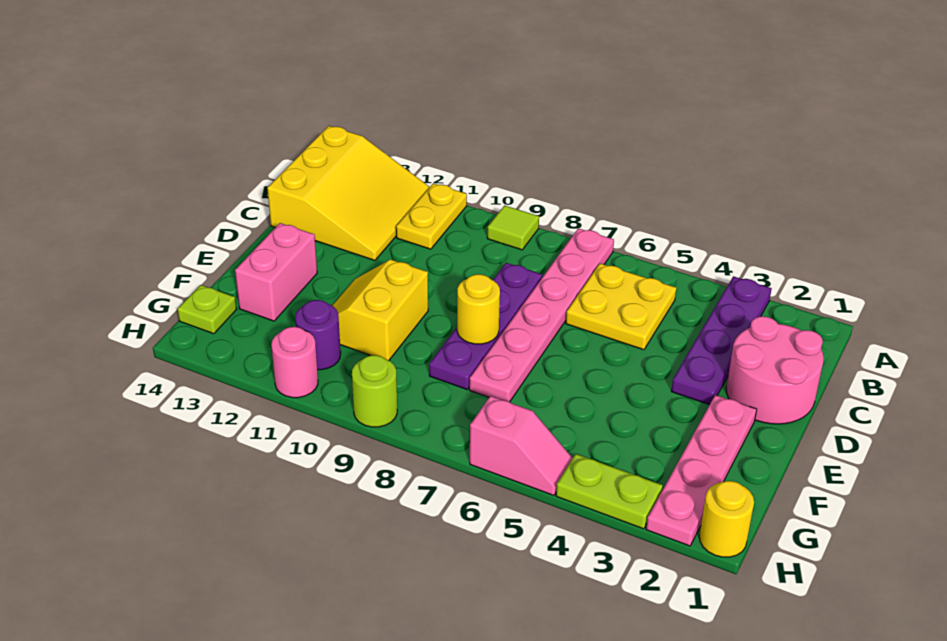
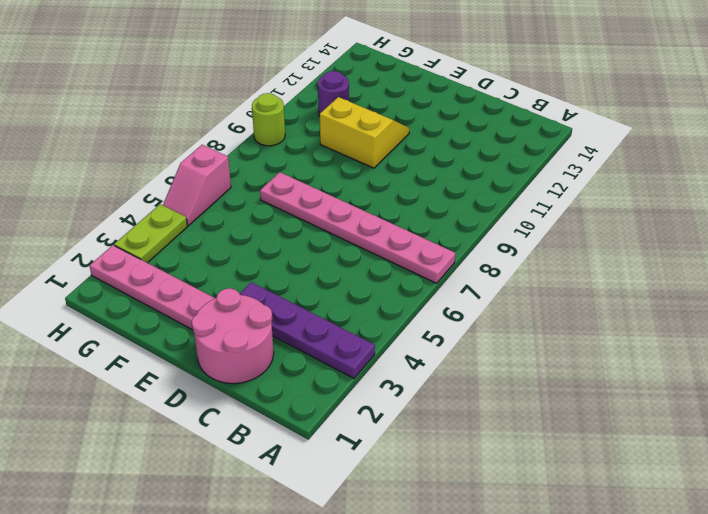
none -> lime 1x1 tile [487,205,539,250]
none -> yellow 1x2 plate [396,183,467,249]
none -> yellow 3x3 slope [267,126,429,260]

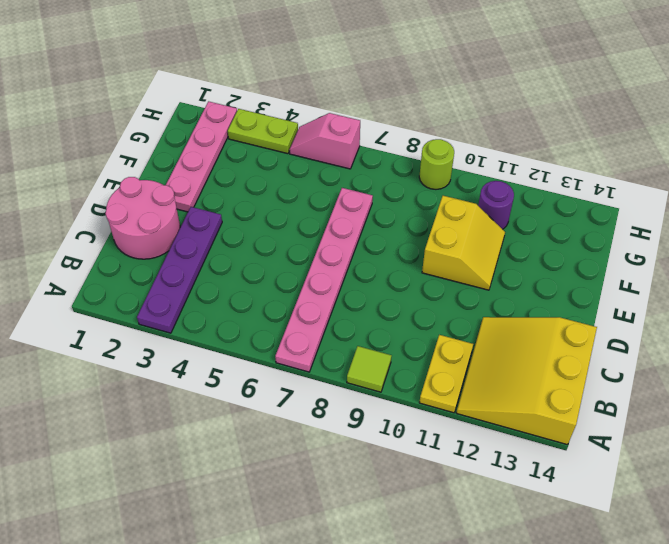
none -> yellow 2x2 plate [566,264,676,350]
none -> purple 1x4 plate [429,263,542,389]
none -> pink 1x2 brick [235,223,317,321]

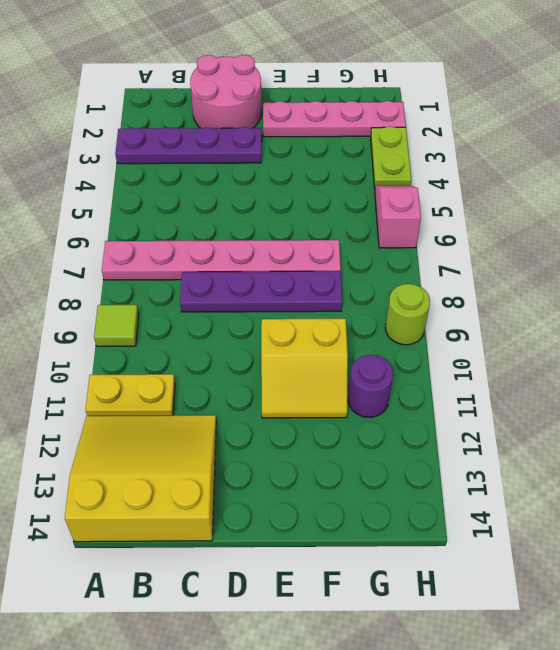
none -> yellow 2x2 plate [566,264,676,350]
none -> pink 1x2 brick [235,223,317,321]
none -> lime 1x1 plate [178,285,237,334]

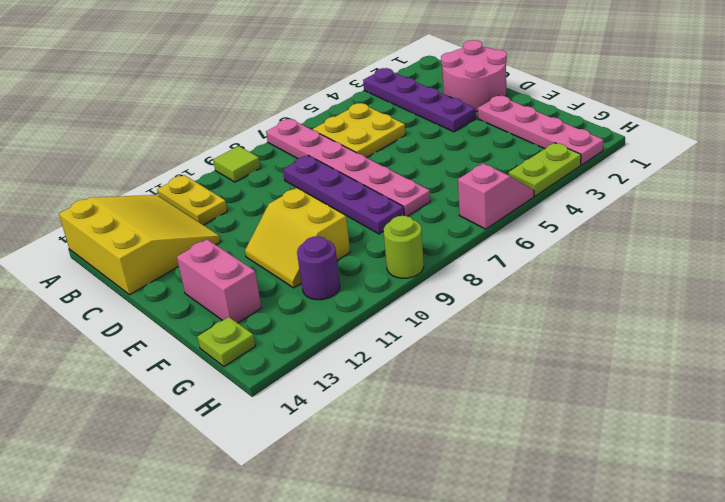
none -> yellow 1x1 round brick [699,481,754,557]
none -> pink 1x1 round brick [271,327,318,398]
none -> yellow 1x1 round brick [457,274,500,344]

